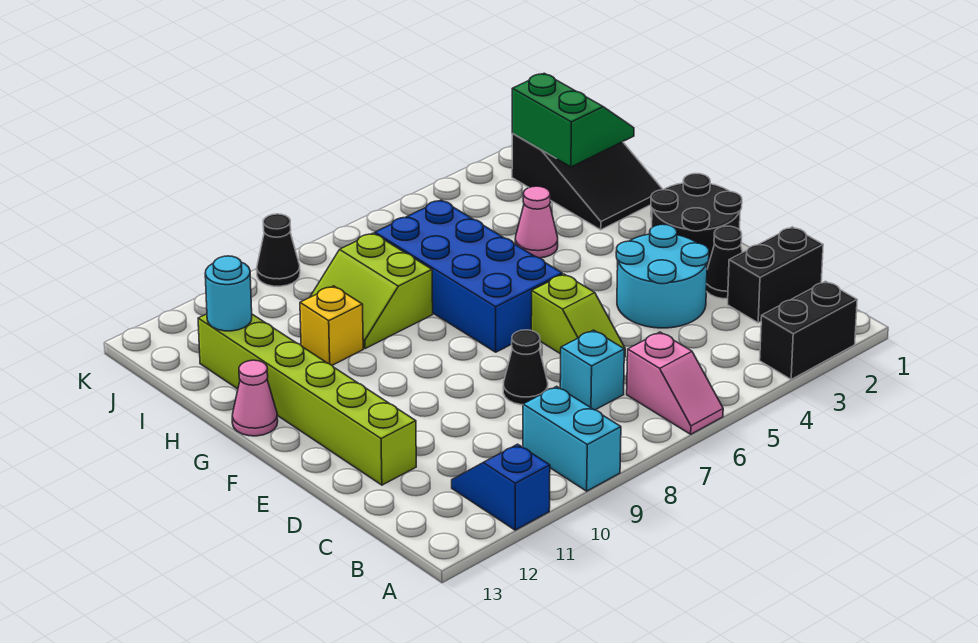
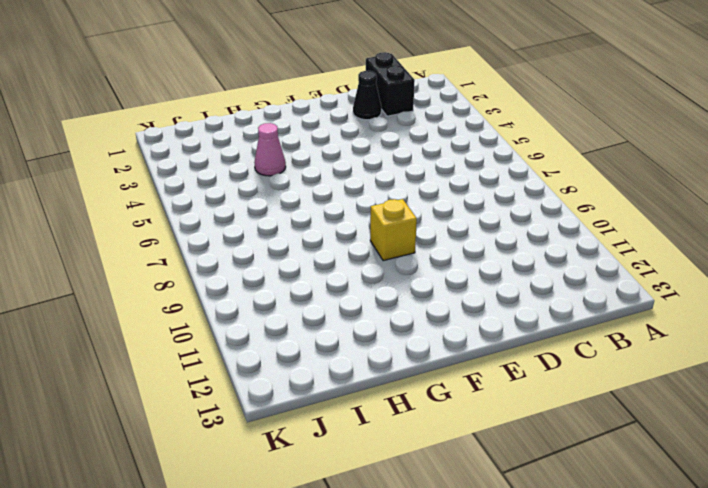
yellow 1x1 brick [370,199,417,261] -> yellow 1x1 brick moved to [300,286,363,365]
none -> black 1x2 brick [760,281,857,379]
none -> pink 1x2 slope [627,332,723,434]
none -> cyan 1x2 brick [523,386,621,491]

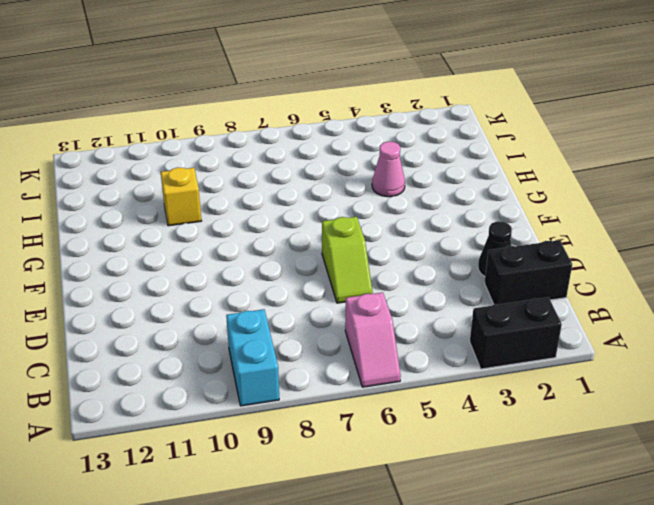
none -> blue 1x2 slope [452,444,550,530]
none -> cyan 1x1 brick [560,330,624,410]
none -> cyan 2x2 round brick [616,224,709,328]

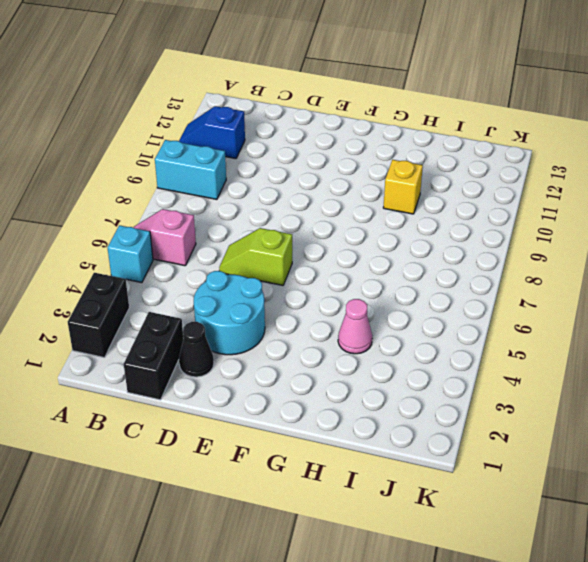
cyan 1x1 brick [107,225,153,283] -> cyan 1x1 brick moved to [560,330,624,410]
blue 1x2 slope [179,106,245,159] -> blue 1x2 slope turned to [452,444,550,530]
none -> black 1x1 cone [503,330,548,405]
none -> lime 1x6 brick [198,314,416,485]
none -> black 2x2 round brick [651,174,742,269]

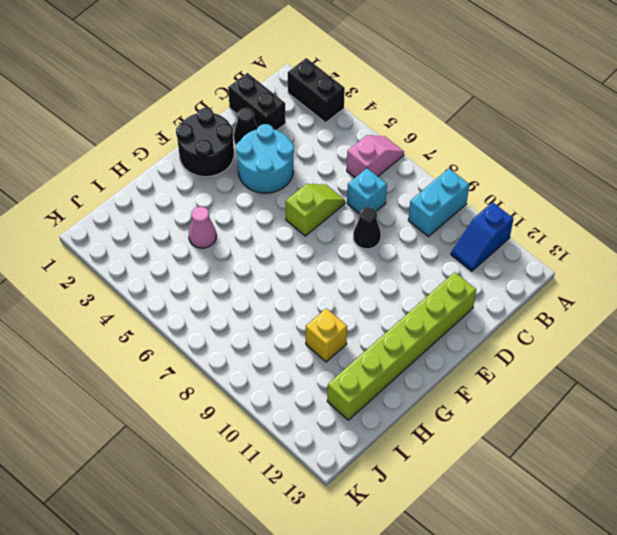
none -> blue 2x4 brick [375,200,562,352]
none -> pink 1x1 cone [232,360,278,436]
none -> black 2x3 slope [512,134,663,230]

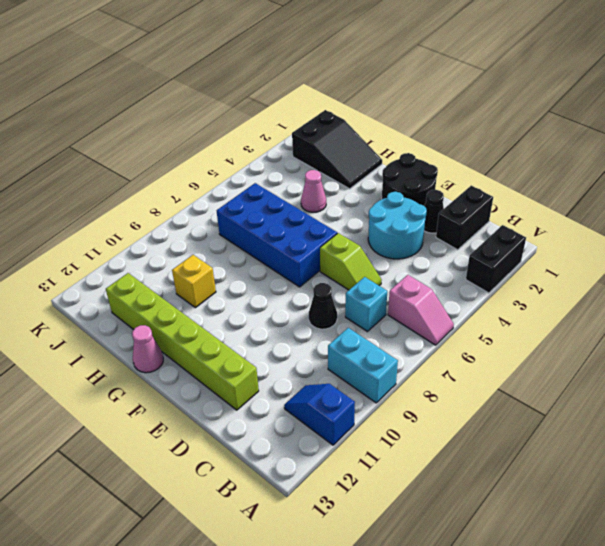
none -> lime 2x2 slope [310,233,433,349]
none -> black 1x1 cone [257,214,300,286]
none -> green 2x2 slope [512,73,634,167]

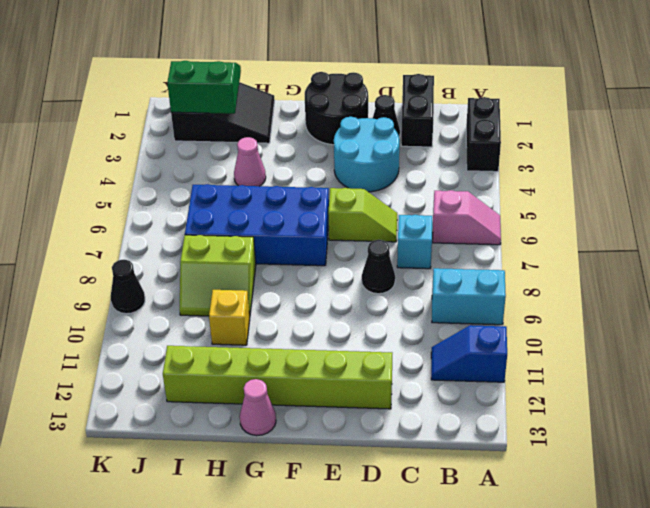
none -> cyan 1x1 round brick [205,256,252,331]

